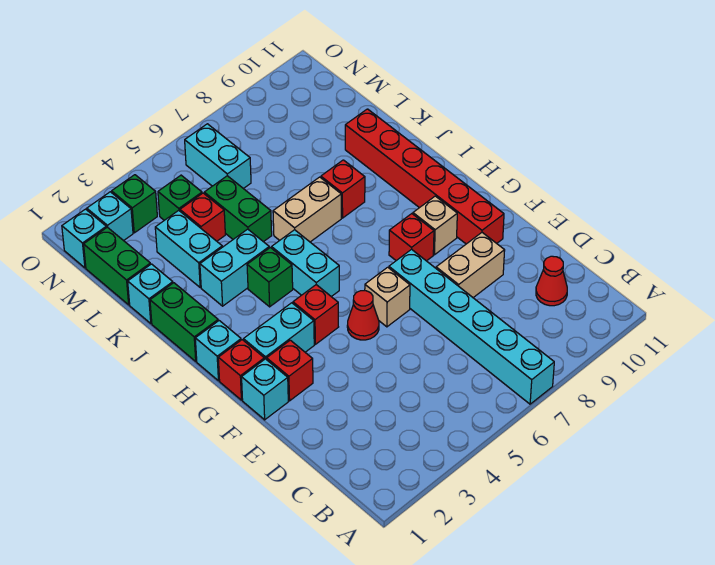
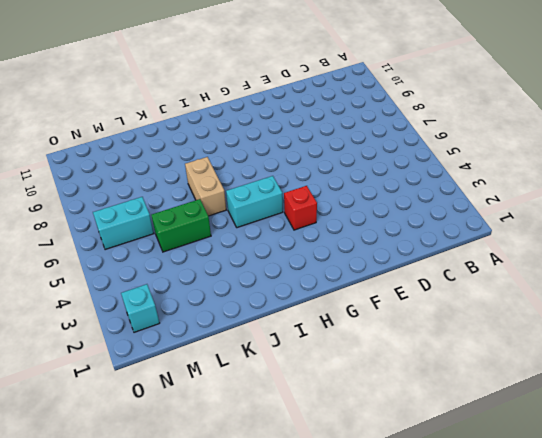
none -> cyan 1x6 brick [389,249,554,404]
none -> red 1x1 cone [536,256,567,306]
none -> tan 1x2 brick [436,233,505,298]
none -> cyan 1x1 brick [242,359,288,420]

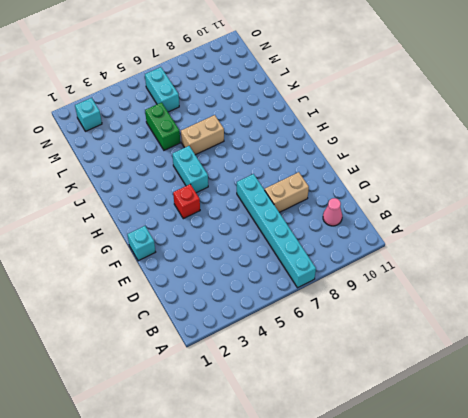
pink 1x1 cone [323,198,342,226] -> red 1x1 cone [536,256,567,306]
none -> red 1x1 brick [267,340,313,401]
none -> red 1x1 cone [347,291,379,340]
none -> tan 1x1 brick [365,267,410,327]
none -> red 1x6 brick [345,109,504,244]

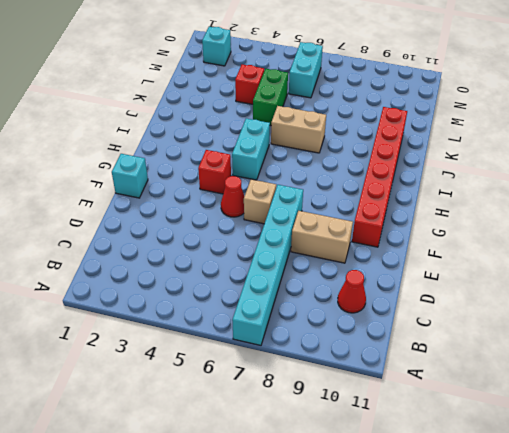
none -> red 1x1 brick [267,340,313,401]
none -> red 1x1 brick [218,340,264,400]
none -> cyan 1x2 brick [243,303,314,360]
none -> red 1x1 brick [389,214,434,261]

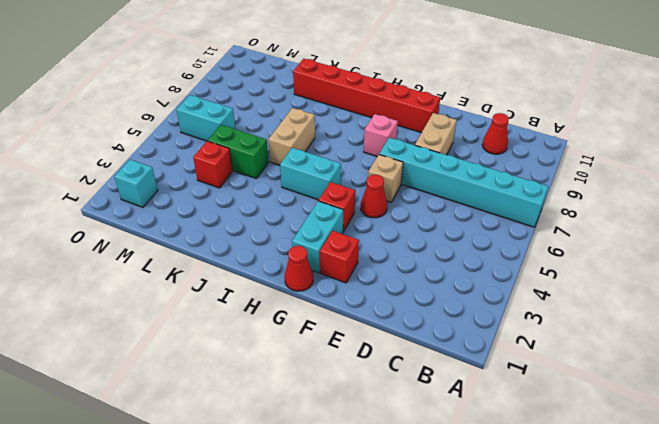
red 1x1 cone [285,246,313,291] -> red 1x1 brick [218,340,264,400]
pink 1x1 brick [364,114,398,156] -> red 1x1 brick [389,214,434,261]
none -> cyan 1x1 brick [242,359,288,420]
none -> tan 1x1 brick [413,196,457,255]
none -> cyan 1x1 brick [195,321,241,381]
none -> green 1x2 brick [150,283,218,361]

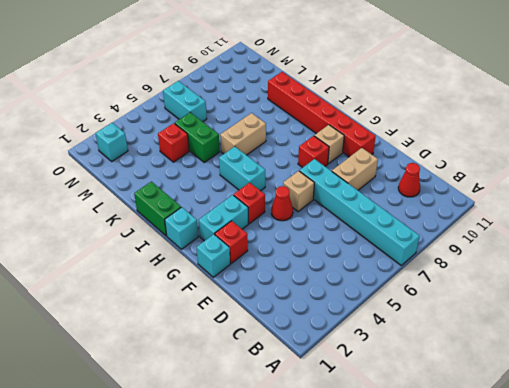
none -> red 1x1 brick [218,340,264,400]
none -> green 1x1 brick [247,247,293,307]
none -> cyan 1x2 brick [200,229,269,306]
none -> red 1x1 brick [321,160,365,218]

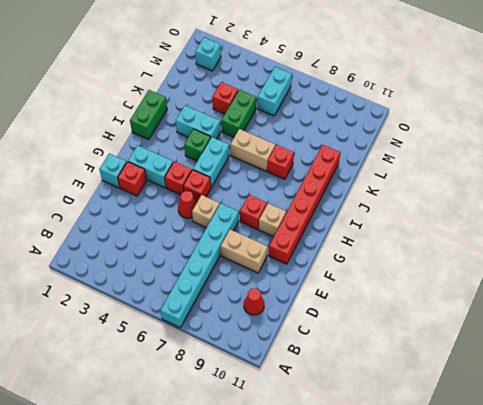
red 1x1 brick [183,170,211,202] -> red 1x1 brick moved to [218,340,264,400]
none -> cyan 1x1 brick [195,321,241,381]
none -> cyan 1x1 brick [128,264,173,323]
none -> cyan 1x2 brick [155,210,222,287]
none -> green 1x2 brick [84,227,151,305]

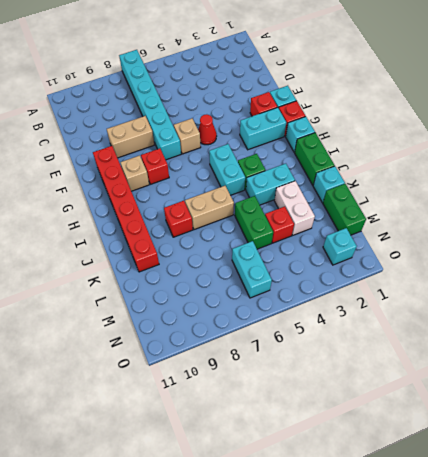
white 1x2 brick [274,181,315,235] -> cyan 1x2 brick [155,210,222,287]
none -> red 1x1 cone [536,256,567,306]
none -> red 1x1 brick [293,285,338,344]
none -> green 1x1 brick [158,175,202,220]
none -> cyan 1x1 brick [62,209,106,268]

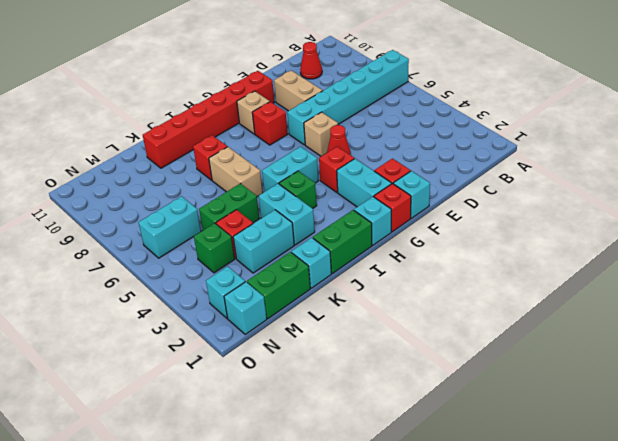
none -> green 1x1 brick [112,175,157,233]

